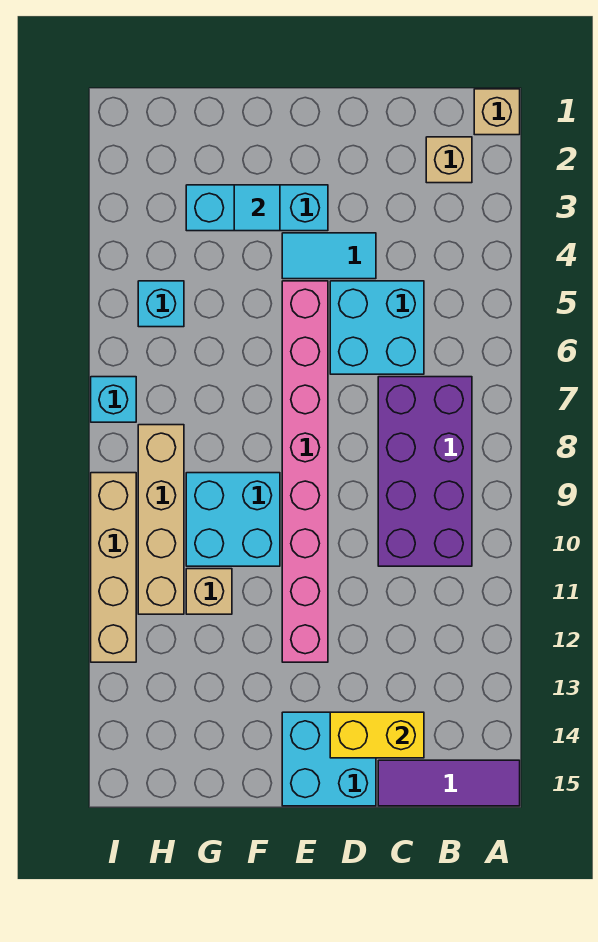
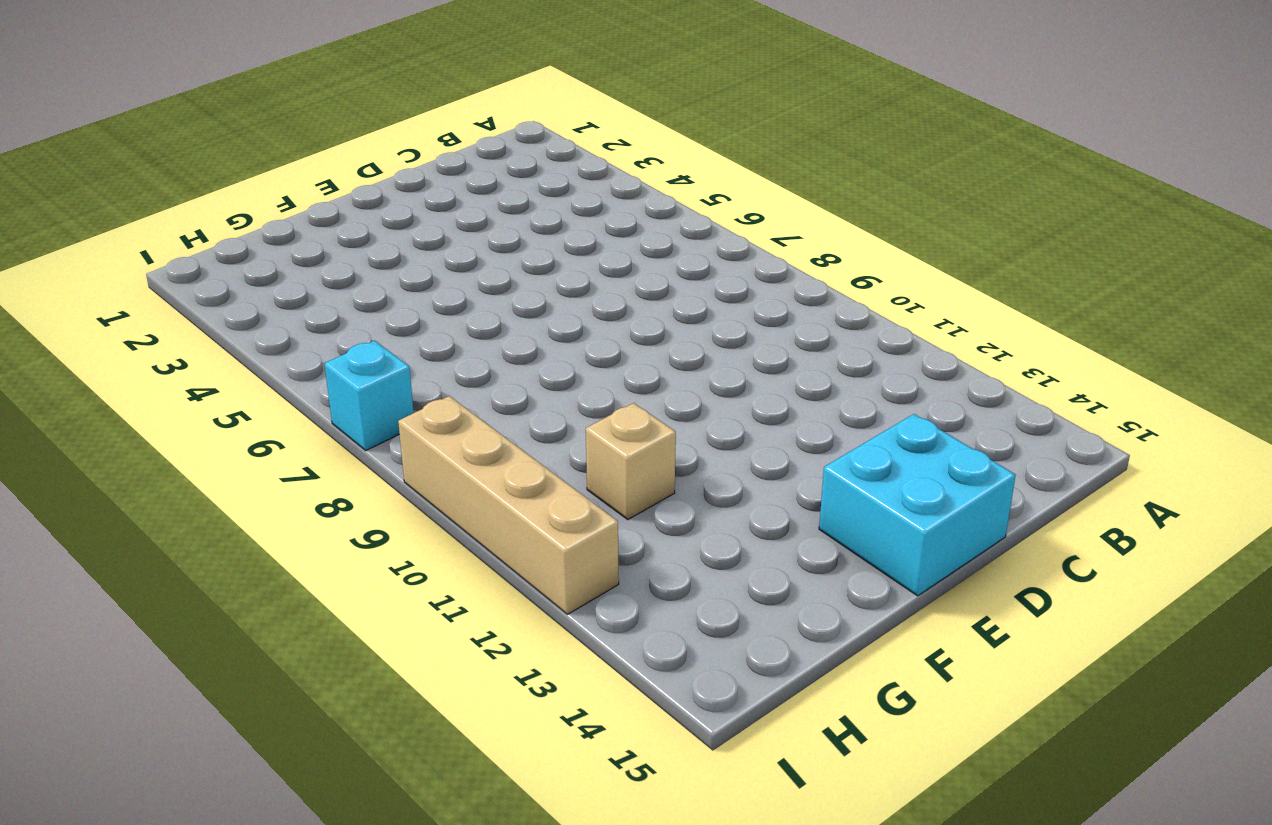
none -> tan 1x1 brick [474,89,520,135]
none -> purple 1x3 tile [378,760,520,806]
none -> tan 1x1 brick [426,137,472,183]

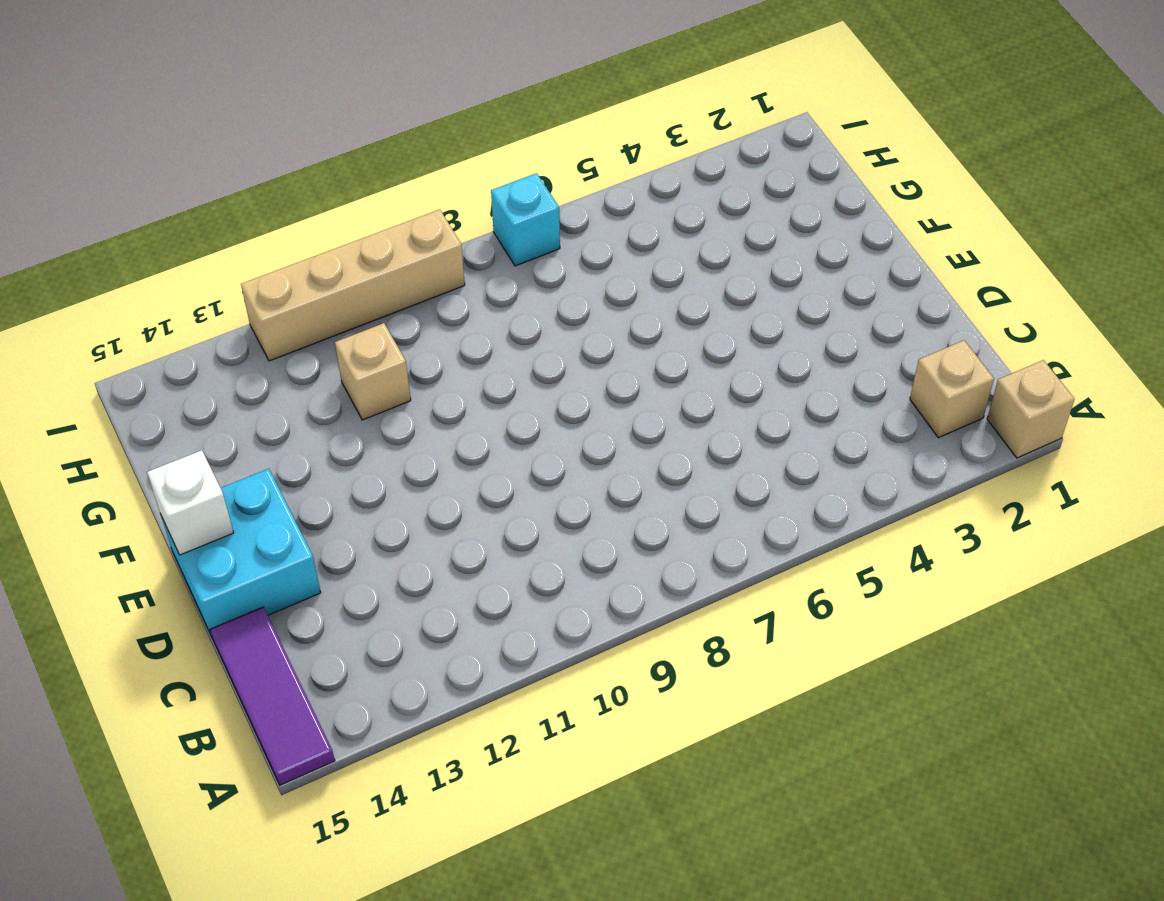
white 1x1 brick [147,450,234,555] -> none
none -> purple 2x4 brick [378,377,472,566]
none -> cyan 2x2 brick [330,281,424,374]
none -> cyan 1x2 tile [282,233,376,279]

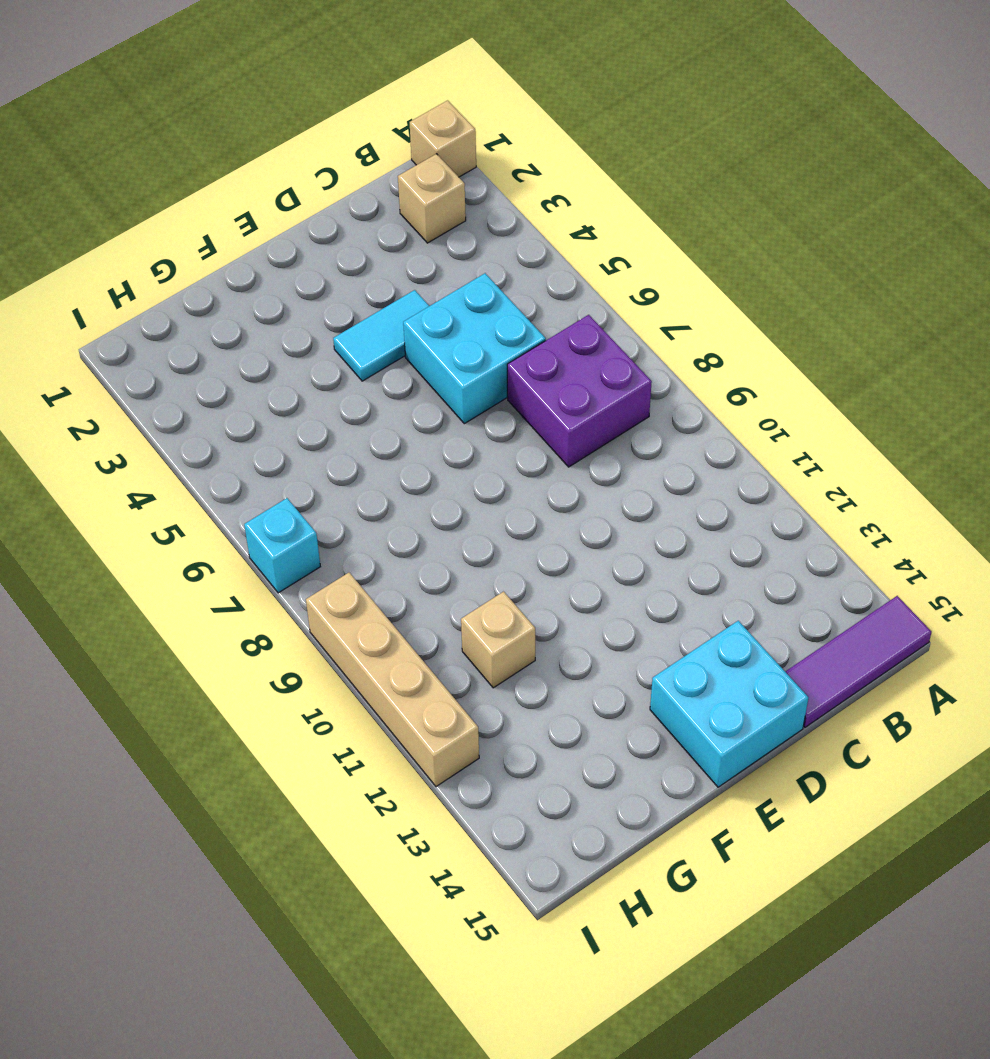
purple 2x2 brick [507,315,652,467] -> purple 2x4 brick [378,377,472,566]
none -> cyan 1x3 brick [186,185,328,231]
none -> pink 1x8 brick [282,281,328,662]
none -> cyan 2x2 brick [186,473,280,566]

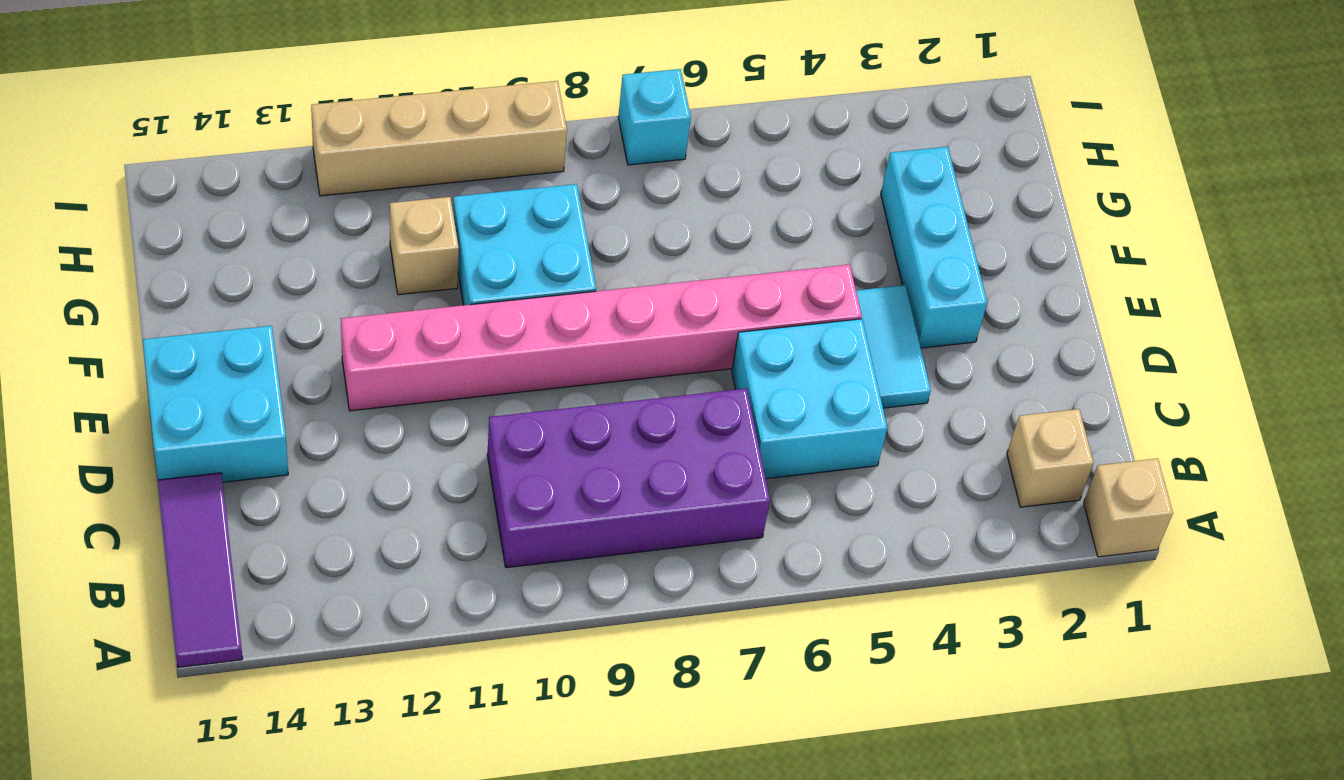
none -> cyan 1x1 brick [138,281,184,327]
none -> tan 1x4 brick [138,425,184,614]
none -> yellow 1x2 brick [330,712,424,758]

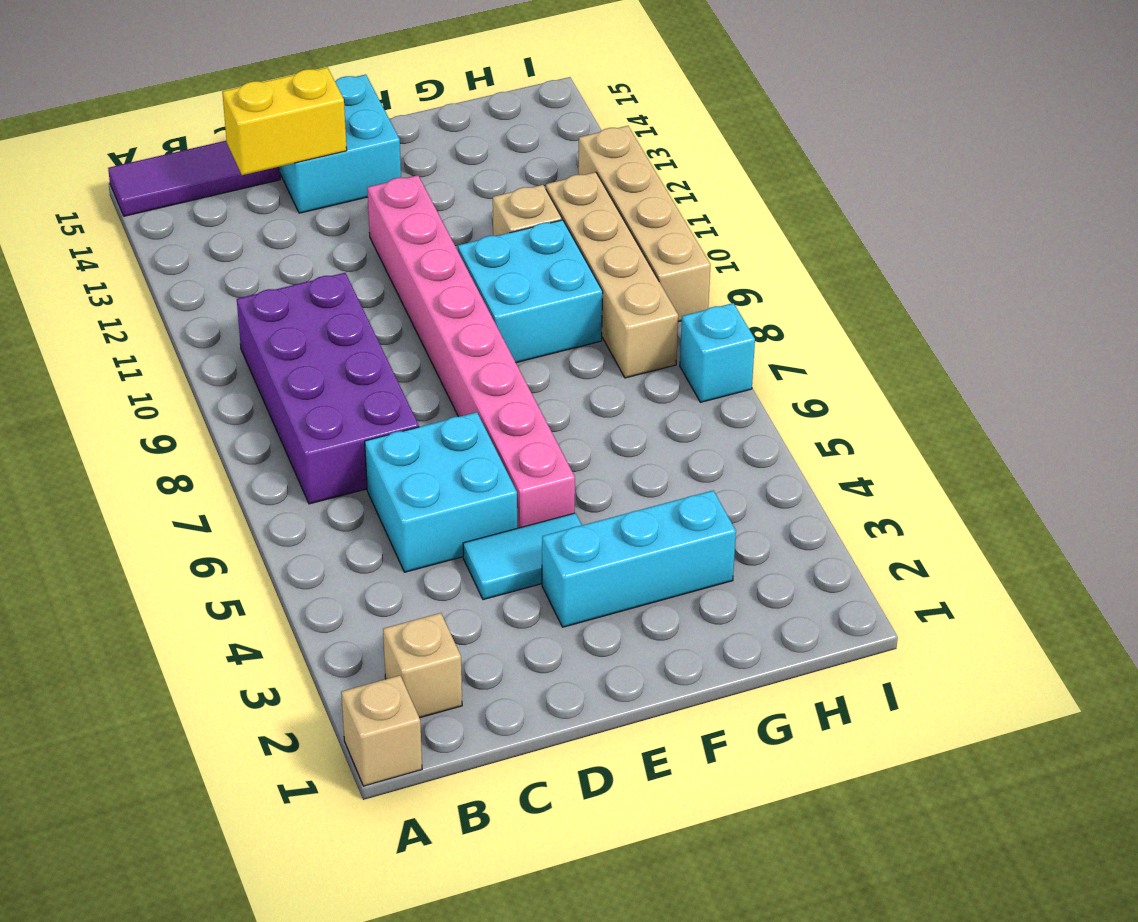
none -> cyan 1x1 brick [138,281,184,327]
none -> cyan 1x1 tile [234,185,280,231]

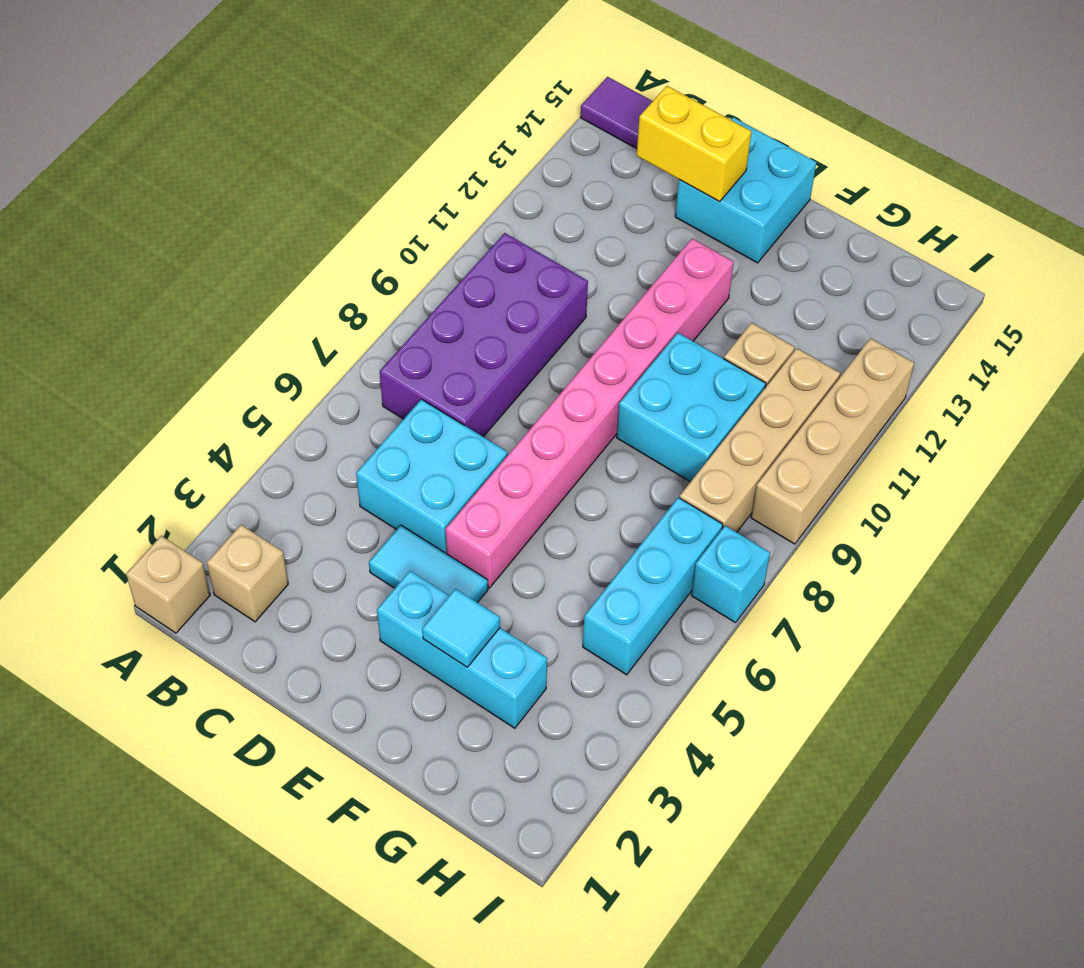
cyan 1x3 brick [583,497,723,675] -> cyan 1x1 brick [138,281,184,327]

